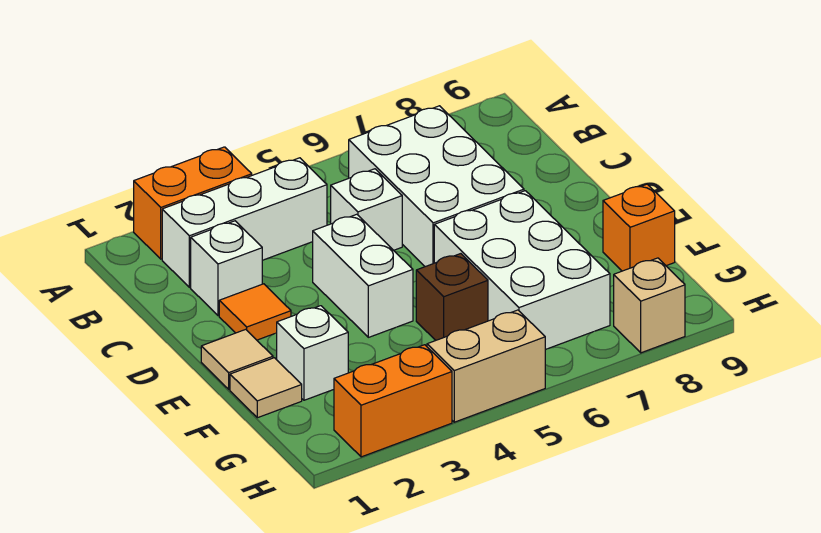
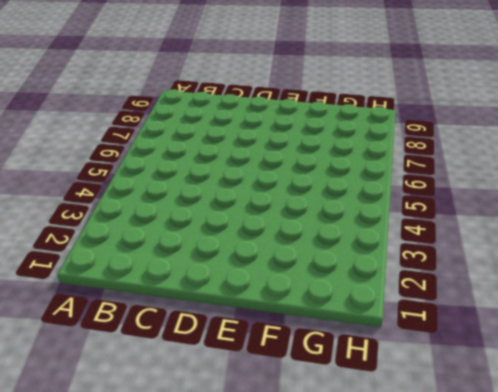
none -> orange 1x2 brick [134,147,252,259]
none -> white 1x3 brick [162,158,327,287]
none -> white 2x3 brick [349,106,524,267]

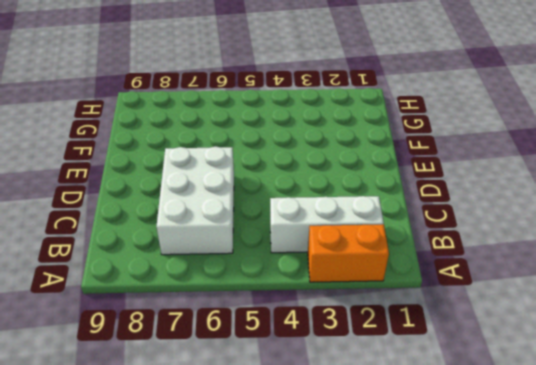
none -> white 1x1 brick [191,221,263,316]
none -> white 1x1 brick [331,169,402,250]
none -> orange 1x1 tile [219,284,291,340]

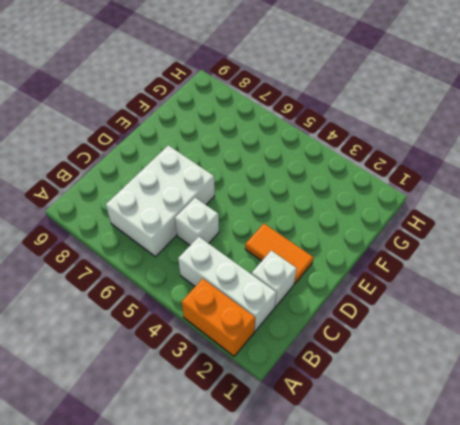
orange 1x2 tile [245,224,314,284] -> orange 1x1 tile [219,284,291,340]
none -> white 1x2 brick [313,214,413,337]
none -> tan 1x1 tile [201,329,273,389]
none -> white 2x3 brick [434,191,610,350]

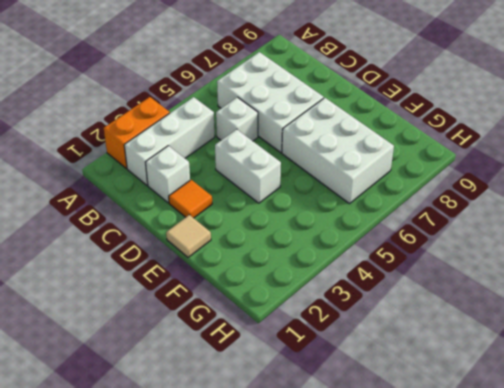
none -> tan 1x1 tile [230,358,302,418]
none -> white 1x1 brick [276,306,348,400]
none -> brown 1x1 brick [416,254,488,340]

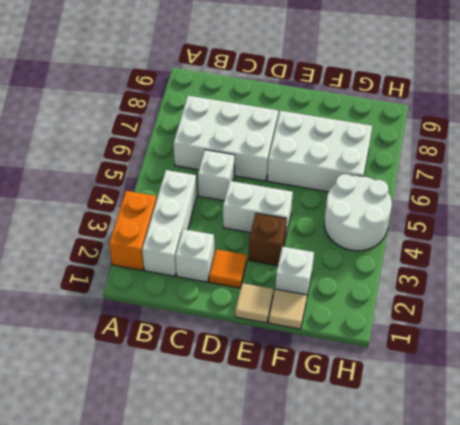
brown 1x1 brick [249,213,287,266] -> brown 1x1 brick moved to [416,254,488,340]
white 2x2 round brick [324,174,392,251] -> tan 1x2 brick [427,310,545,422]
none -> orange 1x1 brick [603,184,675,271]
none -> orange 1x2 brick [334,345,452,457]
none -> tan 1x1 brick [614,258,685,353]

